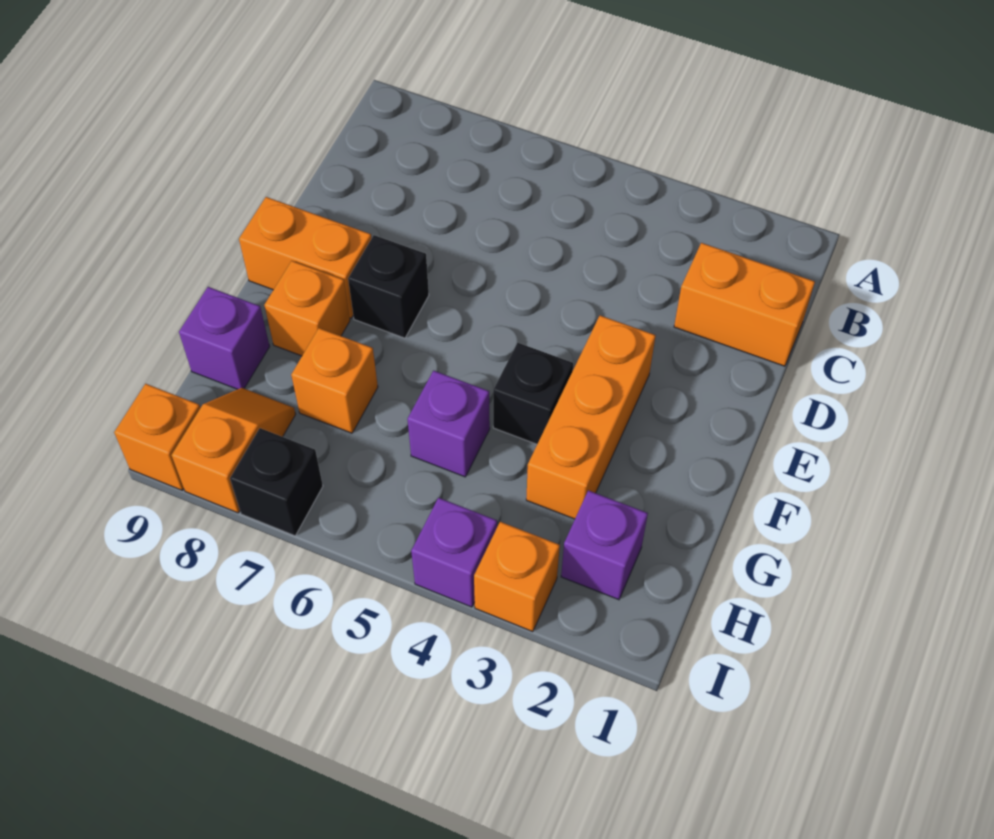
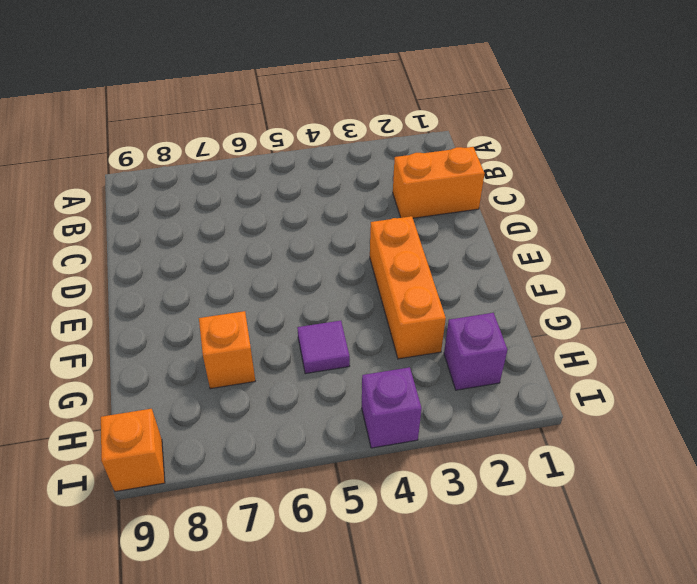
purple 1x1 tile [297,321,350,374] -> purple 1x1 brick [408,371,490,477]
none -> black 1x1 brick [348,235,429,338]
none -> orange 1x2 brick [239,197,372,318]
none -> black 1x1 brick [493,343,573,444]

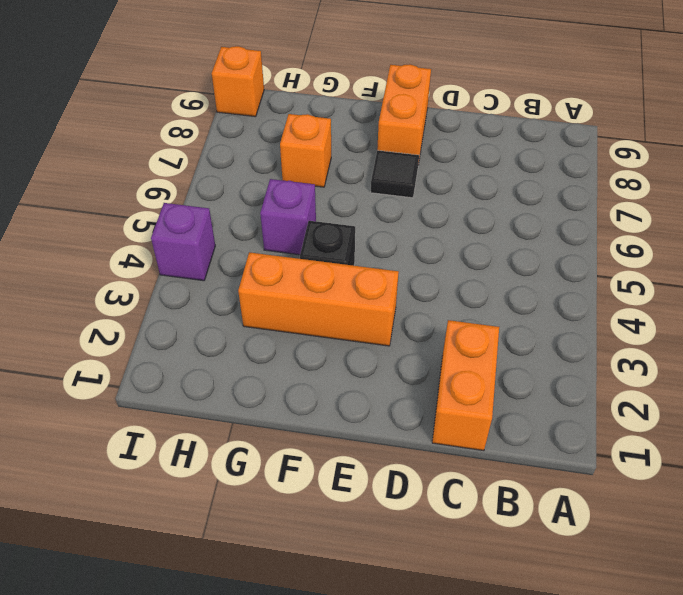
black 1x1 tile [371,150,419,198] -> black 1x1 brick [348,235,429,338]
none -> orange 1x1 brick [264,261,350,356]
none -> purple 1x1 brick [179,287,270,389]
none -> purple 1x1 brick [561,490,648,600]

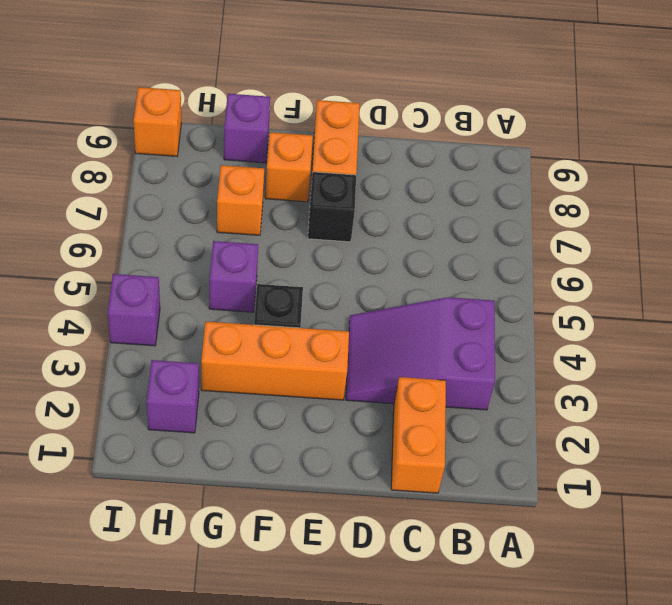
purple 2x3 slope [346,297,495,410] -> none
none -> orange 1x2 slope [172,388,296,513]
none -> orange 1x1 brick [474,522,560,632]
none -> black 1x1 brick [230,428,323,536]

